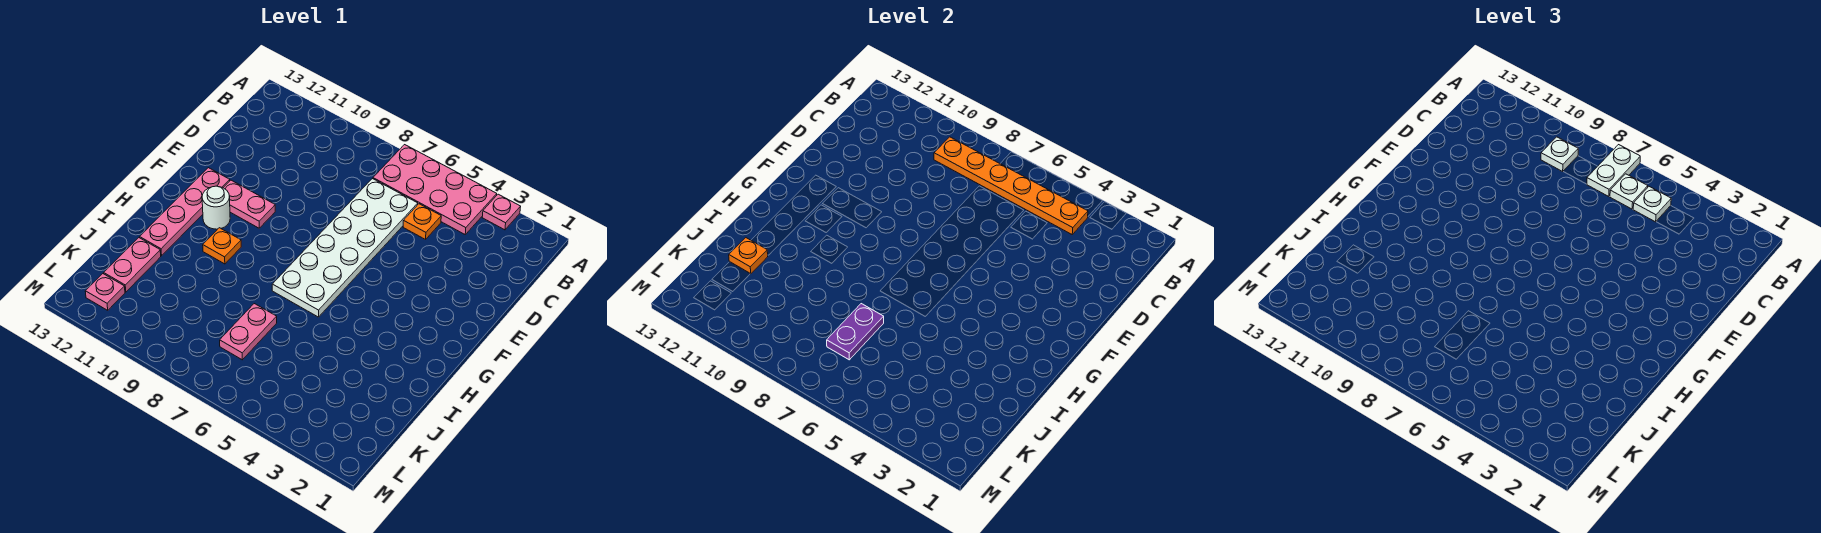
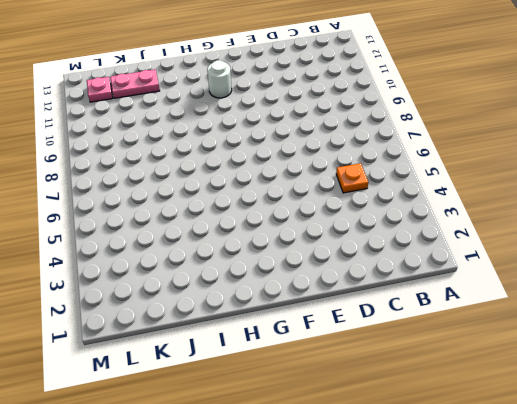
none -> pink 1x1 plate [482,194,521,230]
none -> pink 2x4 plate [373,145,497,234]
none -> white 2x6 plate [272,179,418,317]

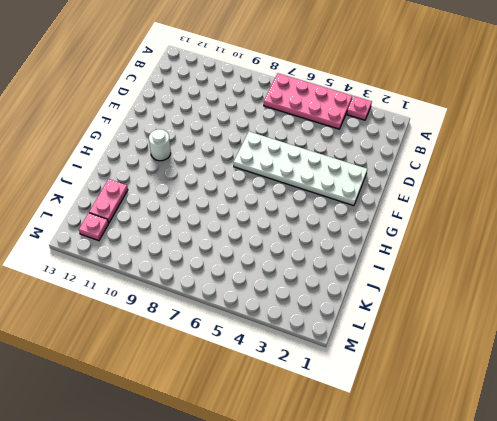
white 2x6 plate [234,132,367,206] -> white 2x6 plate turned to [272,179,418,317]
none -> orange 1x1 plate [403,204,441,239]
none -> pink 1x2 plate [223,180,275,228]
none -> pink 1x4 plate [140,168,230,256]

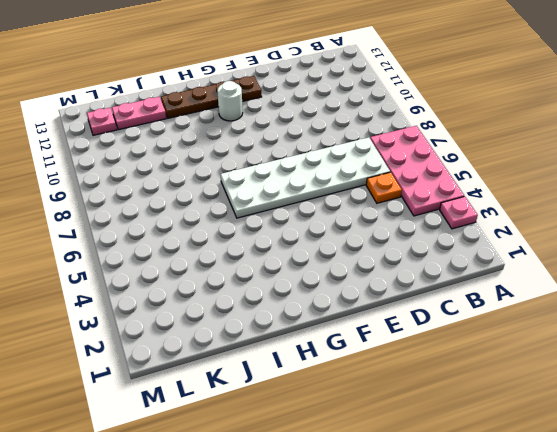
brown 1x4 plate [161,76,262,118] -> pink 1x4 plate [140,168,230,256]
none -> pink 1x2 plate [223,180,275,228]
none -> orange 1x1 plate [203,228,241,264]
none -> pink 1x2 plate [220,304,277,360]

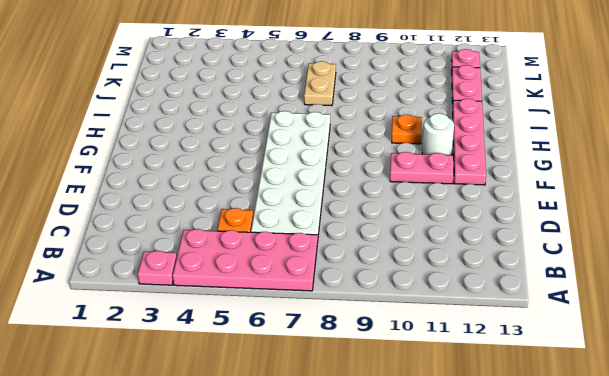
tan 1x2 plate [304,61,336,106] -> pink 1x2 plate [220,304,277,360]
none -> orange 1x6 plate [934,137,1088,234]
none -> purple 1x2 plate [827,304,884,360]
none -> orange 1x1 plate [729,238,768,274]

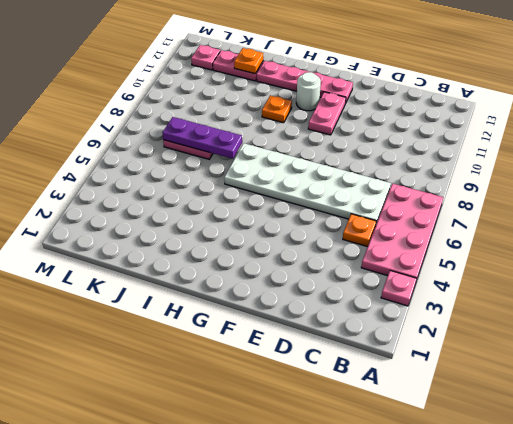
purple 1x3 plate [163,117,242,159] -> purple 1x2 plate [827,304,884,360]
none -> orange 1x6 plate [934,137,1088,234]
none -> white 1x2 plate [1587,145,1640,197]
none -> white 1x1 plate [1633,187,1671,222]

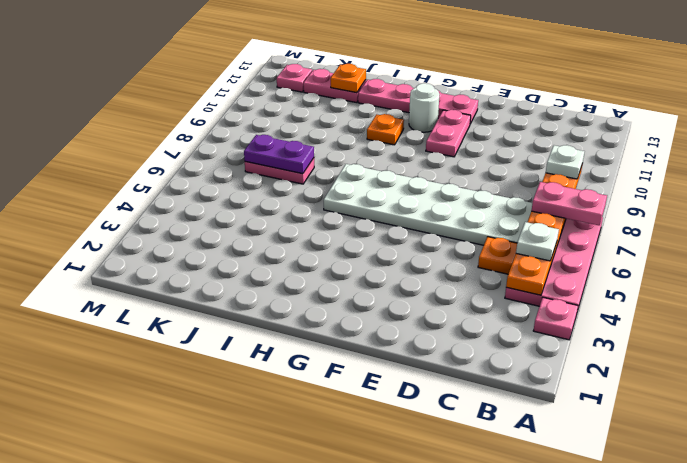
pink 1x2 plate [532,182,607,225] -> white 1x2 plate [1587,145,1640,197]
none -> white 1x1 plate [1610,174,1648,209]

